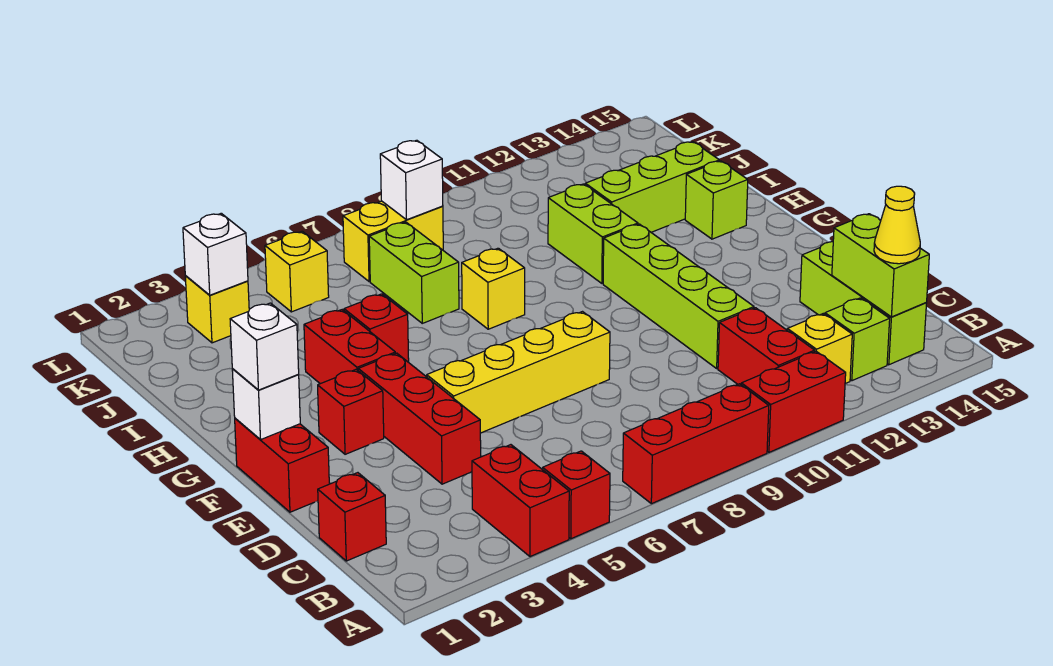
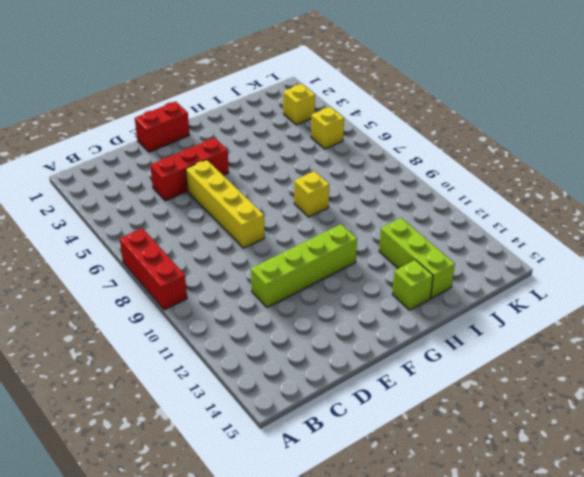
none -> red 1x2 brick [472,445,569,557]
none -> red 1x1 brick [543,451,610,539]
none -> red 1x2 brick [741,351,846,452]
none -> red 1x2 brick [718,308,815,384]

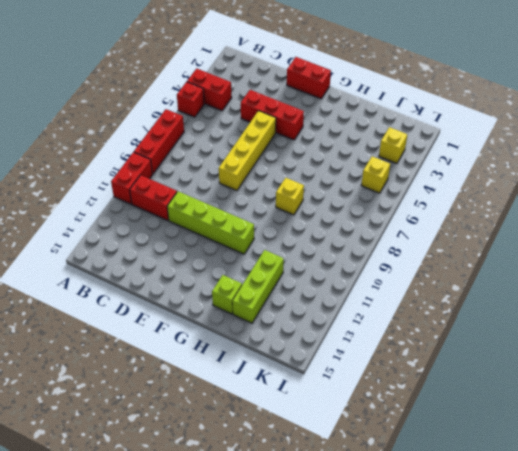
none -> yellow 1x1 brick [787,314,852,384]
none -> lime 1x1 brick [825,298,890,381]
none -> lime 1x3 brick [800,242,927,365]
none -> red 1x1 brick [318,473,386,561]

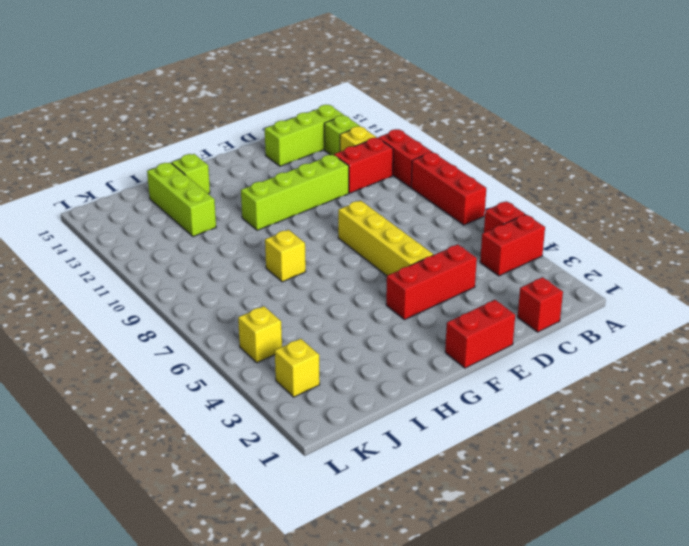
none -> red 1x1 brick [318,369,384,454]
none -> red 1x2 brick [304,310,395,384]
none -> red 1x1 brick [344,294,409,362]
none -> lime 1x2 brick [548,184,638,283]

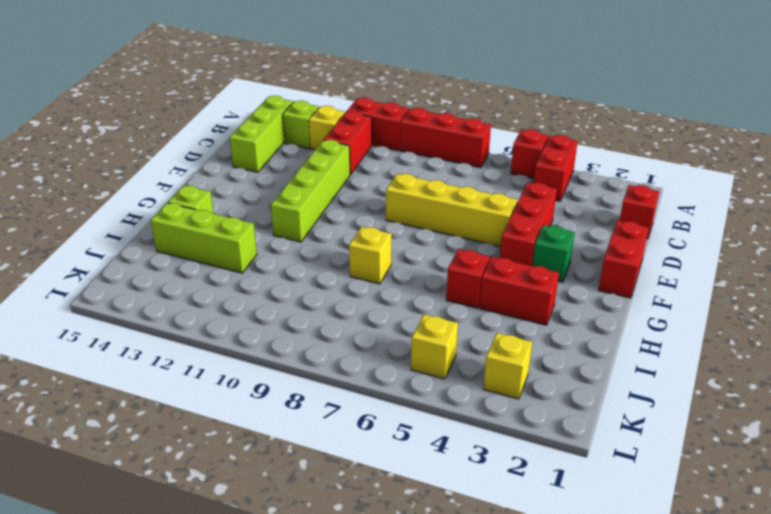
green 1x1 brick [532,225,575,282] -> red 1x1 brick [318,369,384,454]
red 1x2 brick [480,257,559,325] -> red 1x2 brick turned to [304,310,395,384]
none -> lime 1x2 brick [548,184,638,283]
none -> lime 1x2 brick [369,222,459,323]
none -> yellow 1x2 brick [343,201,443,282]
none -> lime 1x2 brick [832,214,929,317]

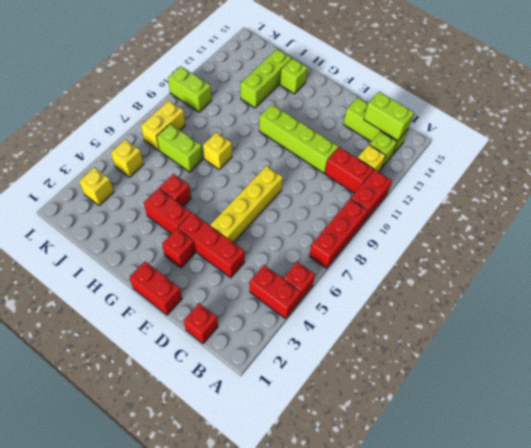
lime 1x2 brick [168,66,212,112] -> lime 1x2 brick moved to [548,184,638,283]
none -> white 1x1 brick [232,369,300,439]
none -> white 1x1 brick [183,213,248,295]
none -> white 1x1 brick [380,140,443,220]
none -> yellow 1x1 cone [874,186,920,264]

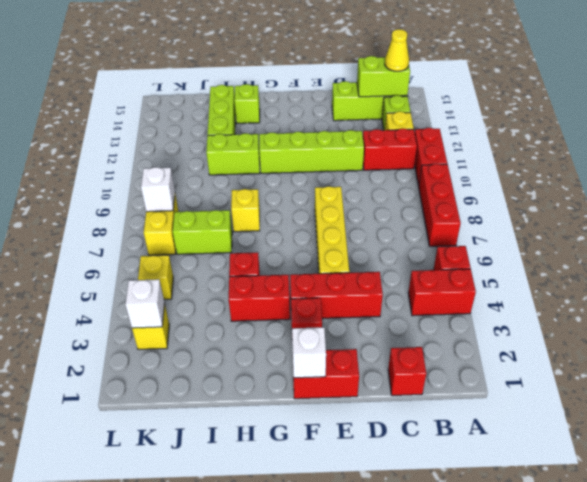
none -> white 1x1 brick [230,303,299,390]

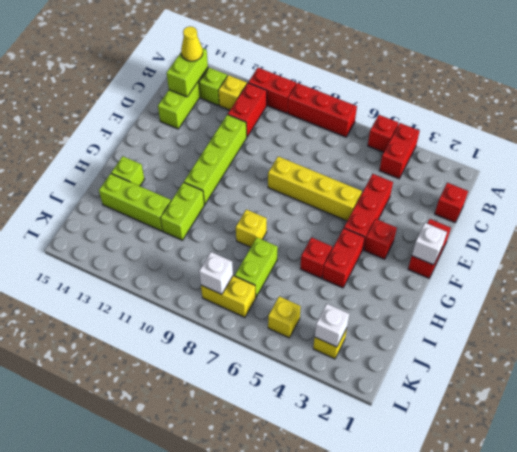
none -> white 1x1 brick [230,303,299,390]

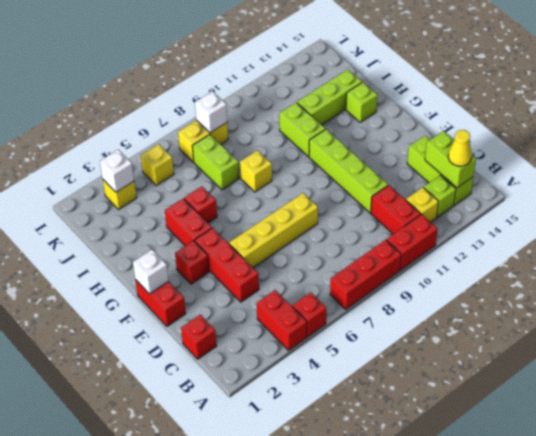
none -> white 1x1 brick [230,303,299,390]

